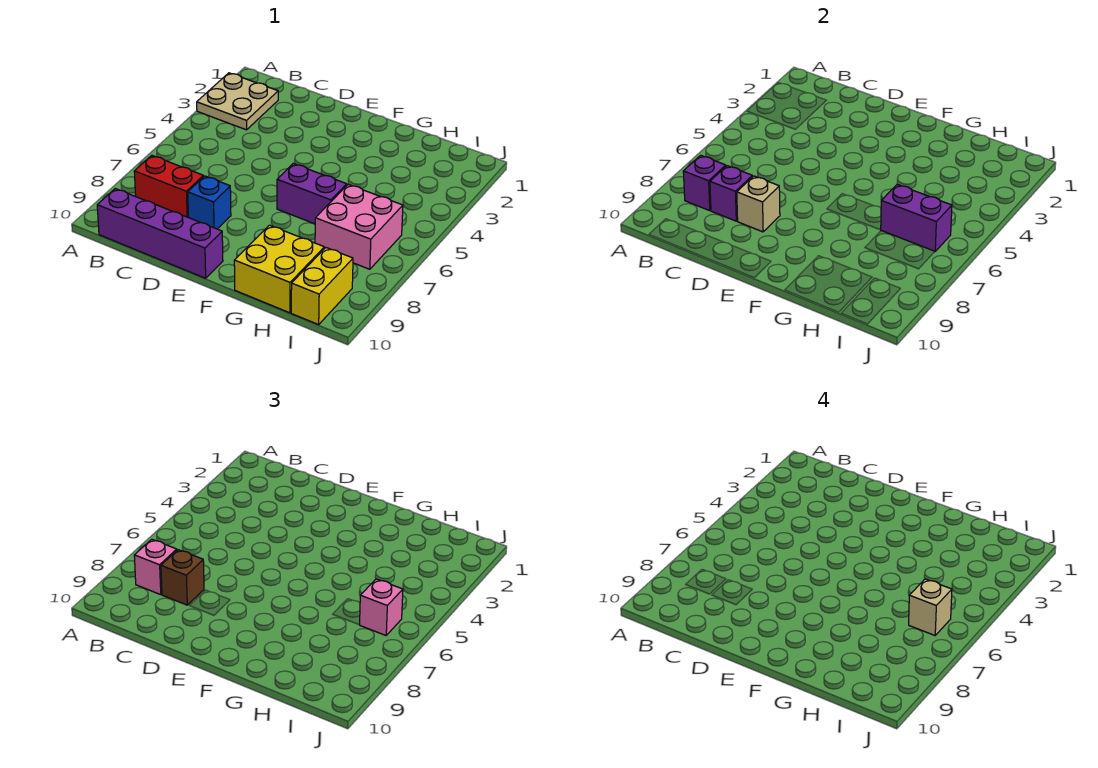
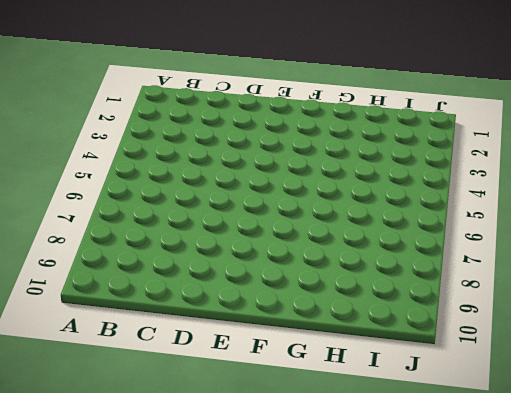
none -> tan 2x2 plate [197,73,278,130]
none -> red 1x2 brick [134,155,203,218]
none -> purple 1x4 brick [97,189,223,278]

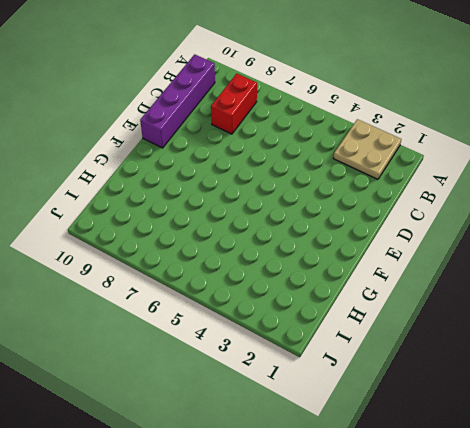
none -> blue 1x1 brick [188,176,231,229]
none -> purple 1x2 brick [277,164,347,224]
none -> yellow 2x2 brick [234,225,324,313]

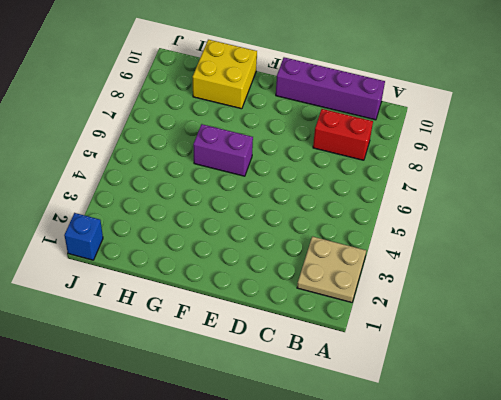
blue 1x1 brick [64,213,103,260] -> blue 1x1 brick moved to [188,176,231,229]
none -> pink 2x2 brick [315,184,403,269]
none -> yellow 1x2 brick [291,248,353,325]
none -> purple 1x1 brick [683,155,726,211]

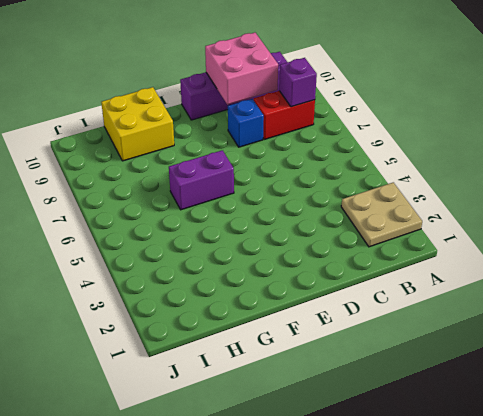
pink 2x2 brick [205,33,278,105] -> pink 2x2 brick moved to [315,184,403,269]
none -> yellow 1x2 brick [291,248,353,325]
none -> purple 1x1 brick [710,166,752,221]
none -> tan 1x1 brick [737,176,780,232]

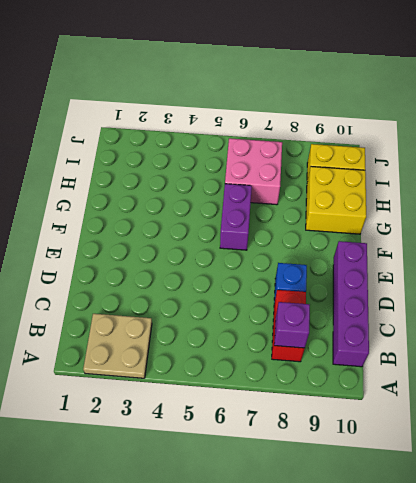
none -> purple 1x1 brick [710,166,752,221]
none -> tan 1x1 brick [737,176,780,232]
none -> purple 1x2 brick [881,184,952,251]

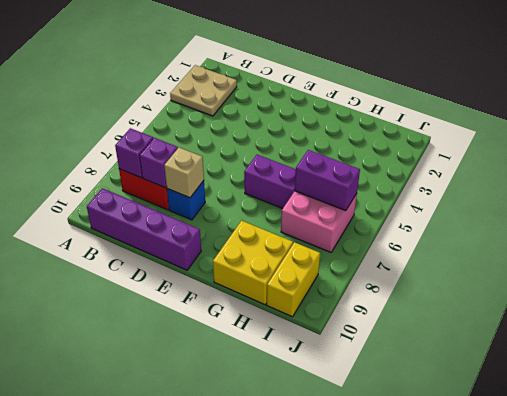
none -> pink 1x1 brick [134,539,177,595]
none -> brown 1x1 brick [161,550,204,605]
none -> pink 1x1 brick [360,579,403,635]

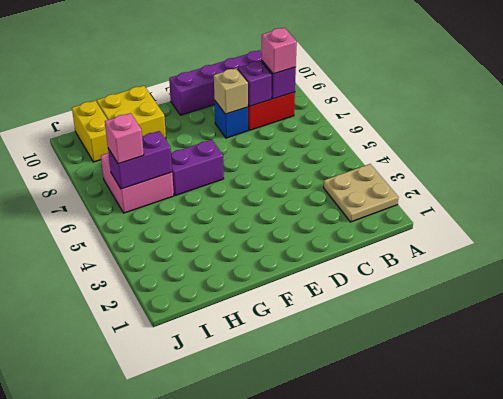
none -> brown 1x1 brick [161,550,204,605]
none -> tan 1x1 brick [909,579,952,635]

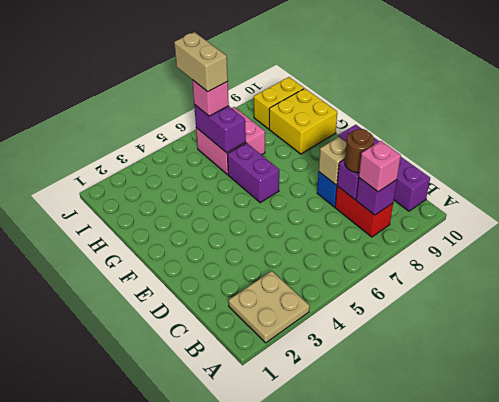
brown 1x1 round brick [345,129,374,173] -> brown 1x1 brick [161,550,204,605]
tan 1x2 brick [174,32,228,92] -> tan 1x1 brick [909,579,952,635]

